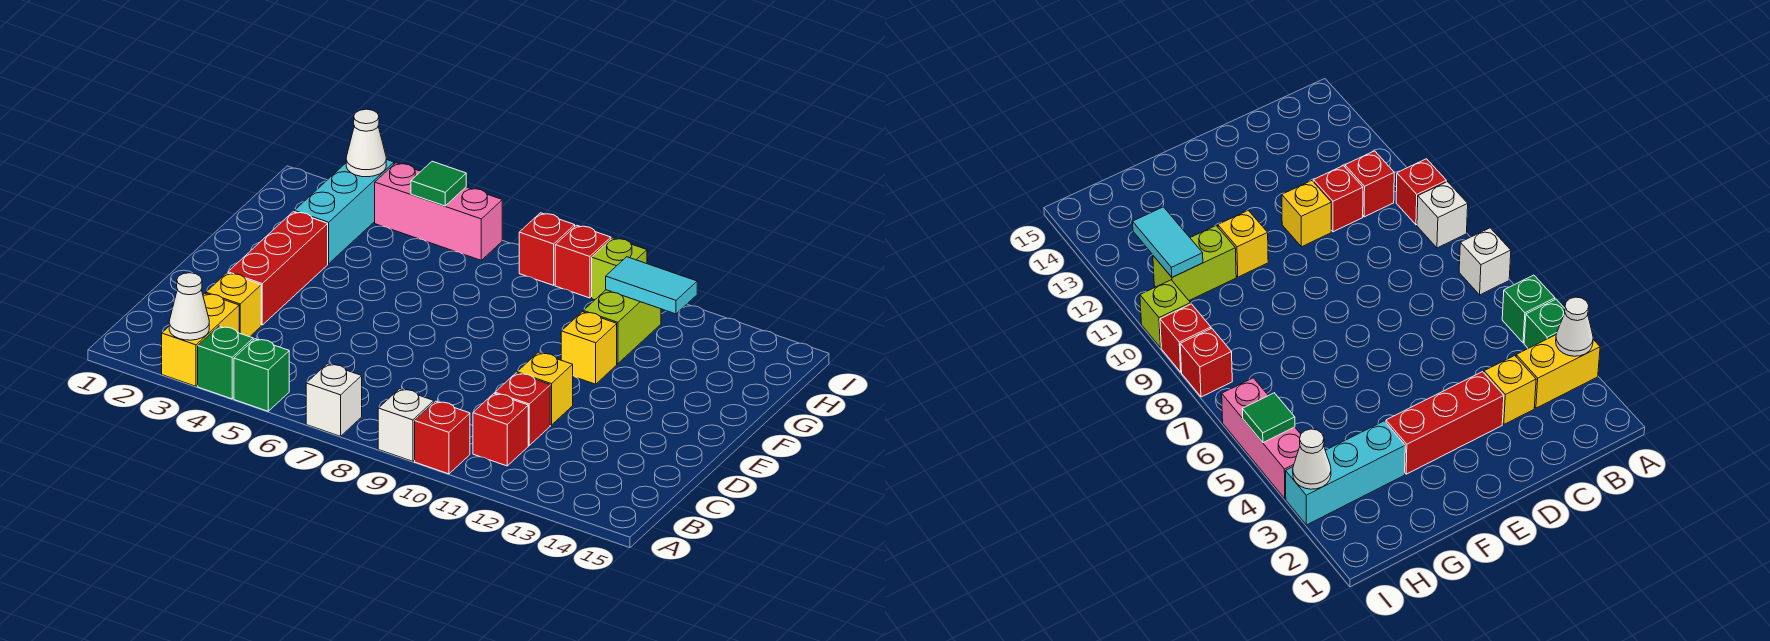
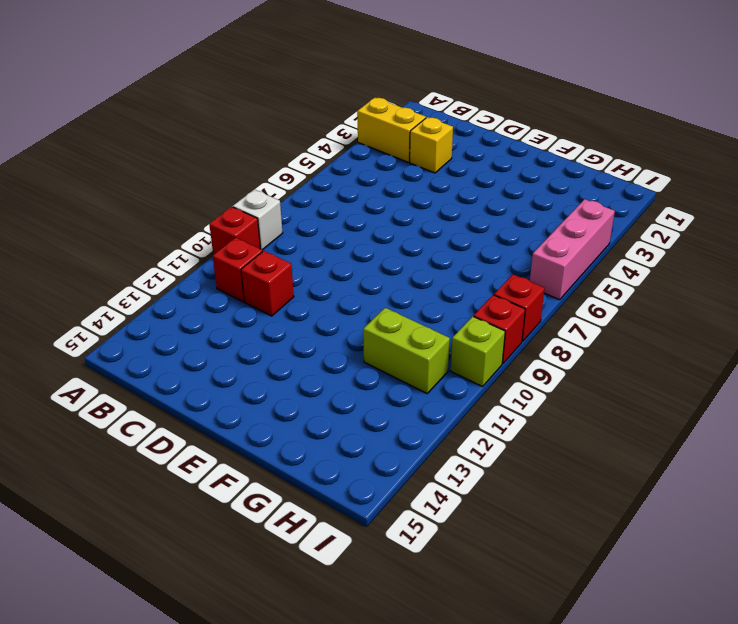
none -> green 1x1 brick [198,326,253,399]
none -> green 1x1 brick [234,339,289,411]
none -> white 1x1 brick [306,364,362,436]

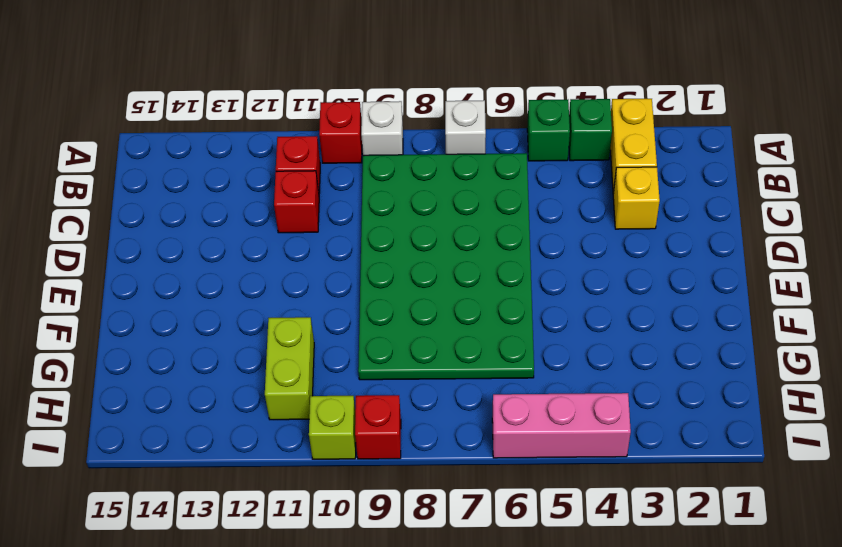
green 4x6 plate [358,153,534,380] -> none
none -> red 1x3 brick [228,212,328,325]
none -> yellow 1x1 brick [517,352,573,425]
none -> yellow 1x1 brick [561,312,617,384]

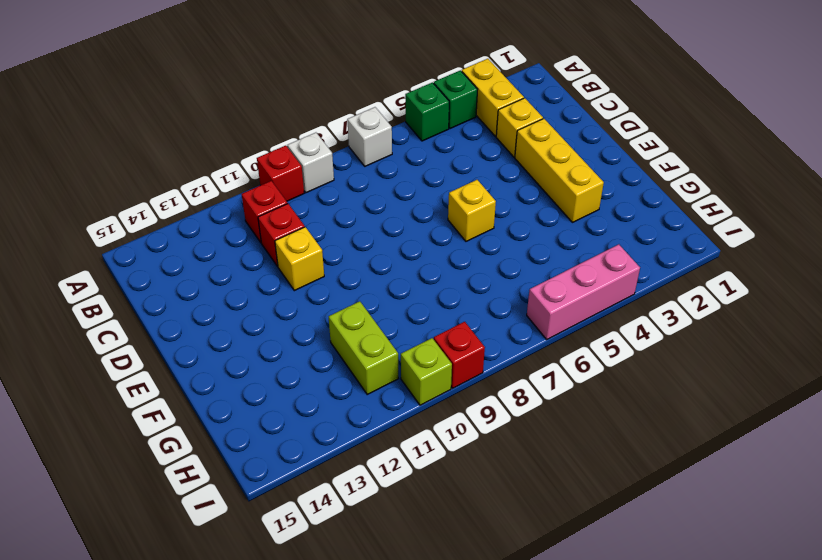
yellow 1x3 brick [515,119,604,222] -> red 1x3 brick [228,212,328,325]
yellow 1x1 brick [448,180,496,241] -> yellow 1x1 brick moved to [561,312,617,384]
none -> cyan 1x3 brick [294,159,394,264]
none -> red 1x1 brick [519,213,575,285]
none -> white 1x1 cone [169,273,209,340]

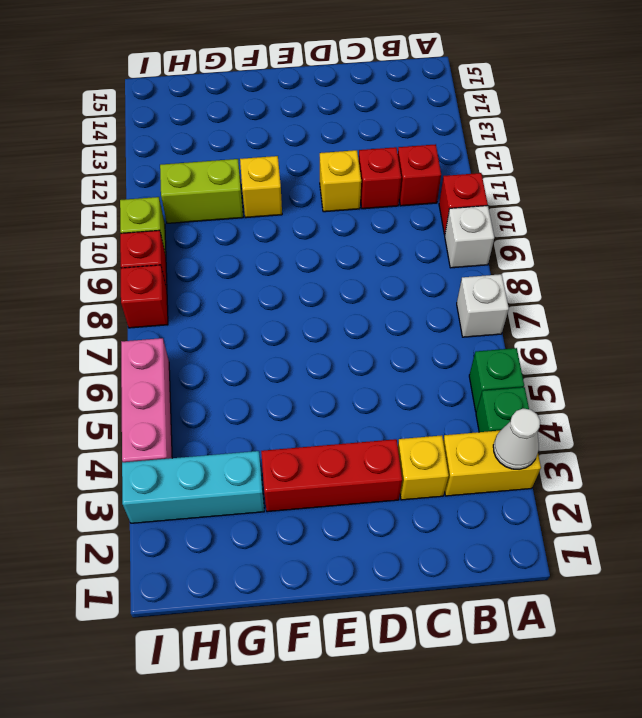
none -> cyan 1x2 tile [606,257,697,314]
none -> white 1x1 cone [346,109,386,177]
none -> green 1x1 tile [411,161,466,206]

